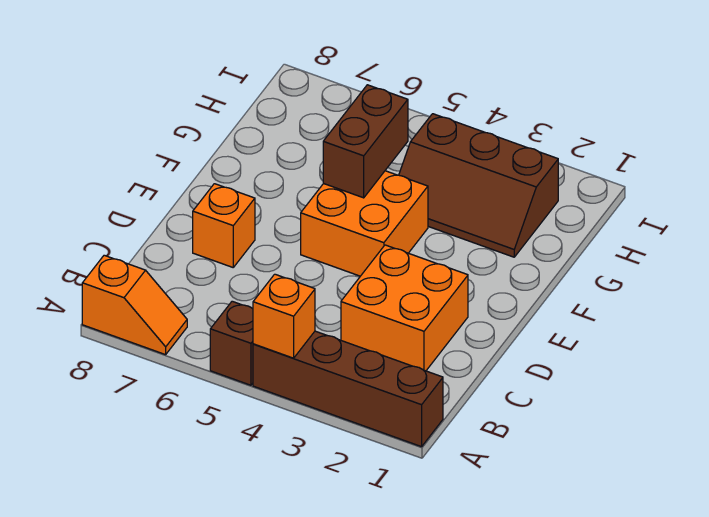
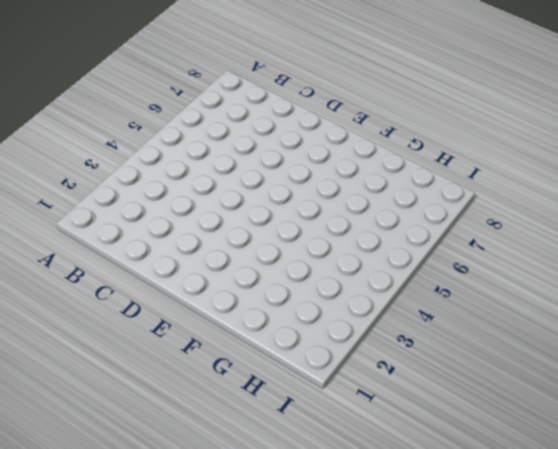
none -> brown 1x4 brick [253,331,443,447]
none -> brown 1x1 brick [210,301,253,385]

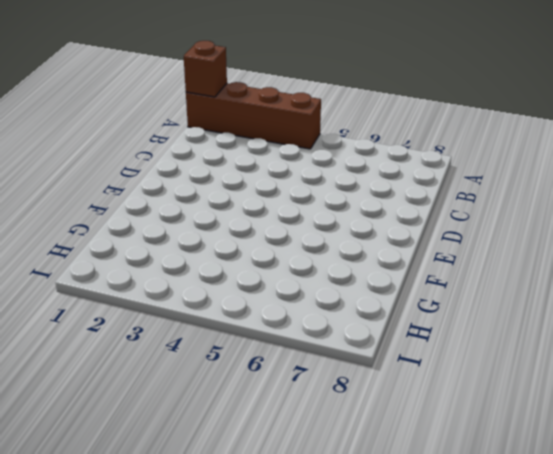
brown 1x1 brick [184,41,227,97] -> brown 1x1 brick moved to [210,301,253,385]
none -> orange 1x2 slope [82,255,187,355]
none -> orange 2x2 brick [341,245,468,371]

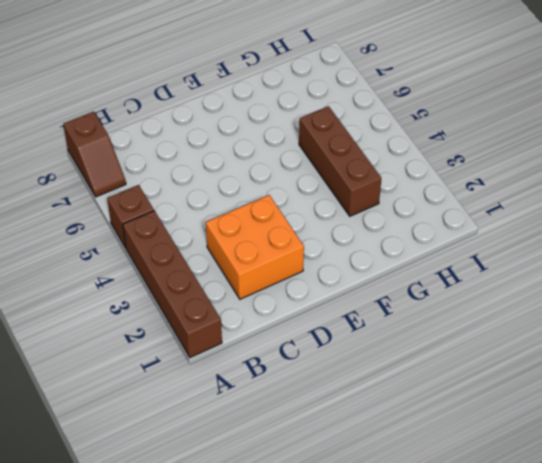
brown 1x2 slope [63,112,126,197] -> orange 1x2 slope [82,255,187,355]
brown 1x3 brick [299,106,381,216] -> brown 2x3 slope [399,114,558,257]
none -> orange 1x1 brick [193,184,255,267]
none -> orange 2x2 brick [301,171,428,276]

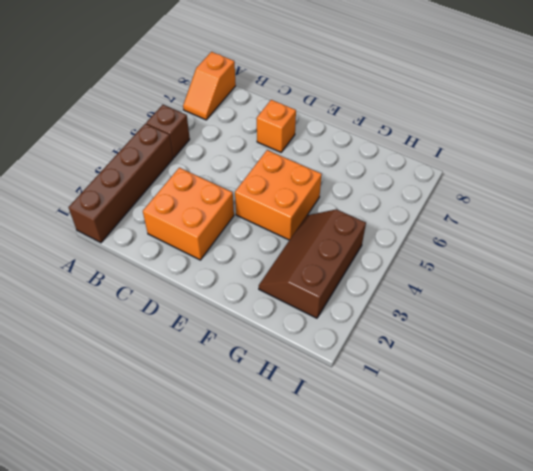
none -> orange 1x1 brick [253,274,315,358]
none -> brown 1x2 brick [323,85,408,198]

